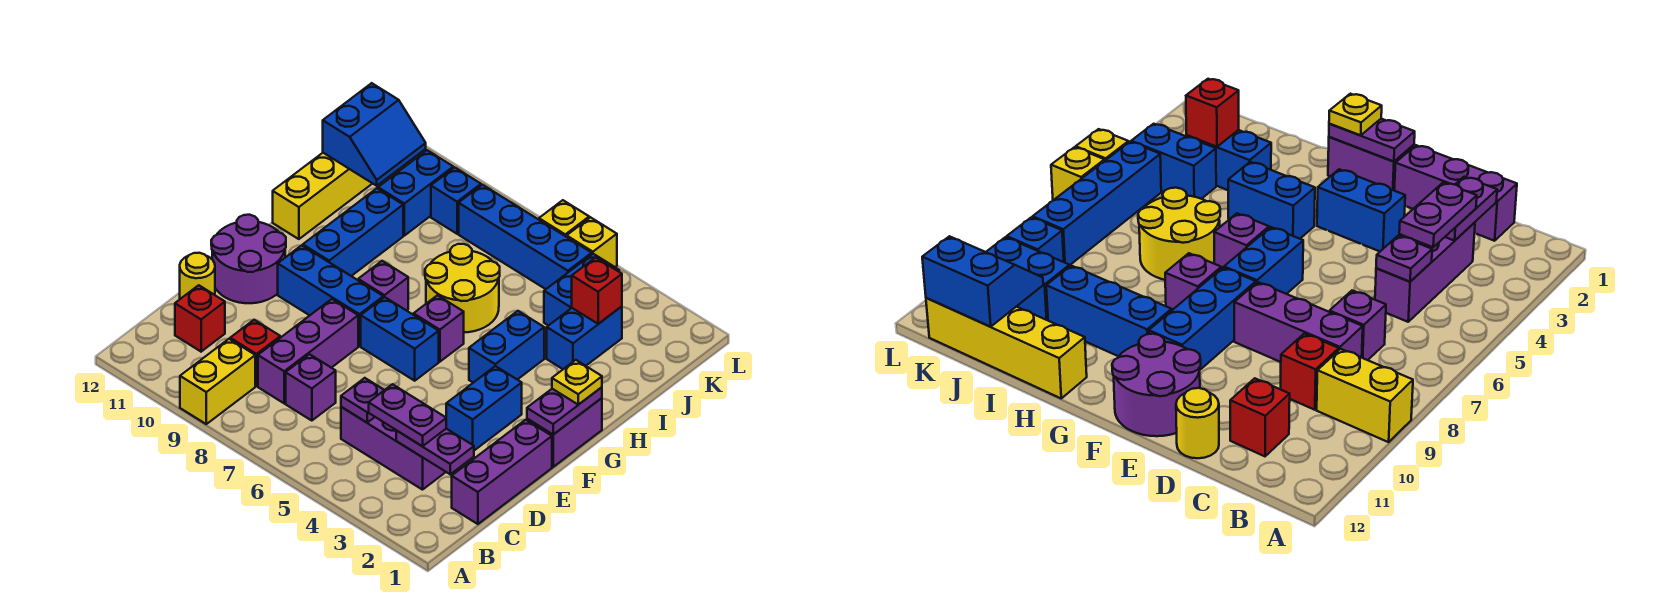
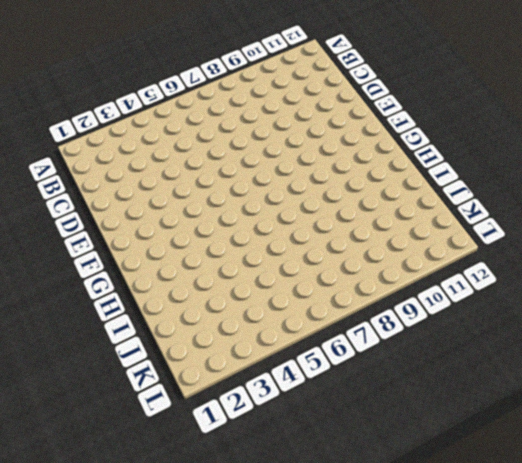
none -> yellow 1x2 brick [180,339,255,424]
none -> purple 1x3 brick [452,420,552,524]
none -> purple 1x3 brick [341,407,445,490]
none -> purple 1x1 brick [286,354,336,421]

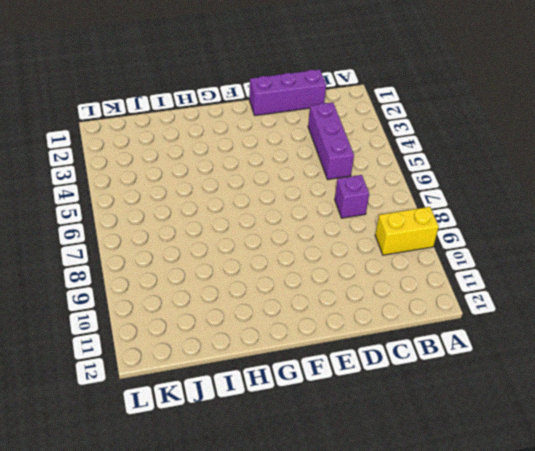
none -> purple 1x3 brick [258,299,358,403]
none -> red 1x1 brick [230,320,280,386]
none -> red 1x1 brick [175,285,225,352]
none -> yellow 1x1 round brick [180,253,215,299]

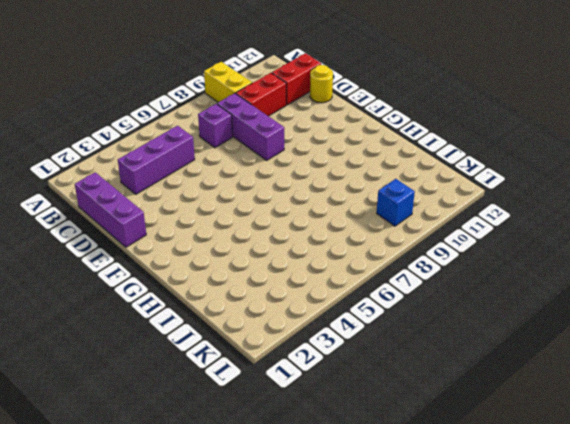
red 1x2 brick [236,73,286,116] -> red 1x1 brick [230,320,280,386]
red 1x2 brick [272,53,321,105] -> red 1x1 brick [175,285,225,352]
none -> blue 1x2 brick [446,366,522,450]
none -> purple 2x2 round brick [211,215,286,303]
none -> purple 1x2 brick [527,398,602,467]
none -> blue 1x2 brick [361,297,439,381]

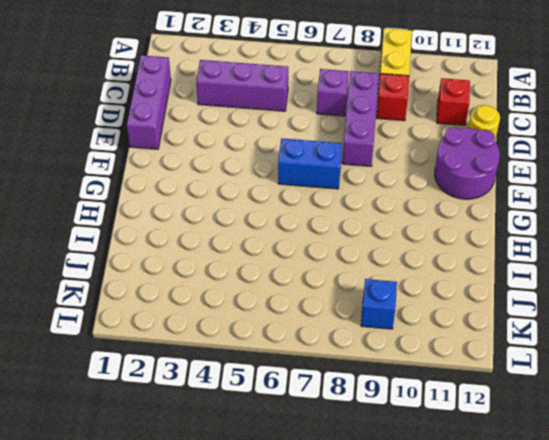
none -> blue 1x2 brick [446,366,522,450]
none -> purple 1x2 brick [527,398,602,467]
none -> blue 1x3 brick [278,245,383,346]
none -> blue 1x2 brick [469,311,544,383]

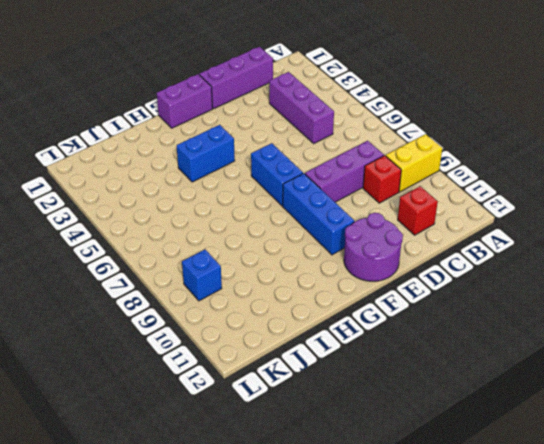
none -> purple 1x1 brick [286,354,336,421]
none -> yellow 1x1 round brick [180,253,215,299]
none -> blue 1x2 brick [446,366,522,450]
none -> purple 1x1 brick [414,295,464,362]

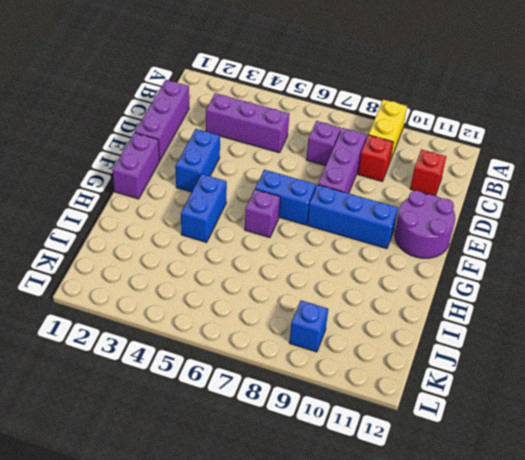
none -> yellow 1x1 round brick [180,253,215,299]
none -> purple 1x1 brick [358,261,408,311]
none -> blue 1x3 brick [303,188,403,276]
none -> yellow 2x2 round brick [425,244,500,333]

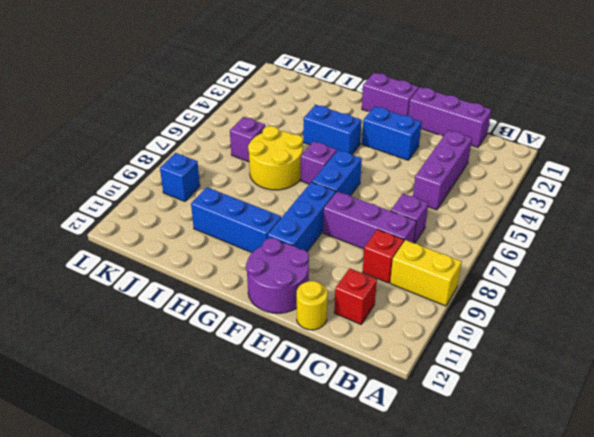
purple 1x1 brick [230,117,265,162] -> purple 1x1 brick moved to [358,261,408,311]
none -> yellow 1x4 brick [273,153,372,239]
none -> blue 1x2 brick [547,306,622,369]
none -> blue 1x2 brick [544,254,619,326]
none -> blue 1x2 brick [378,150,453,236]

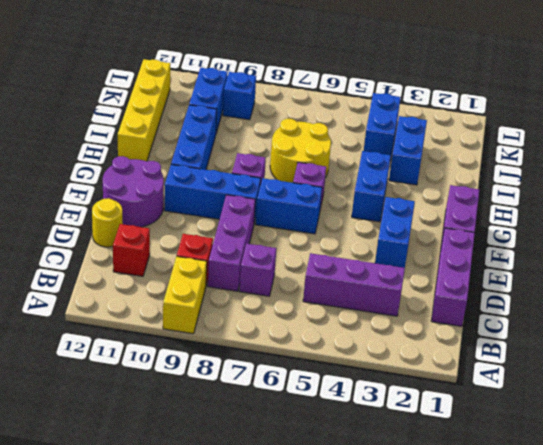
none -> blue 1x4 brick [459,185,592,289]
none -> yellow 1x1 brick [567,217,617,267]
none -> yellow 1x1 brick [539,200,589,237]
none -> purple 1x2 plate [396,429,474,474]

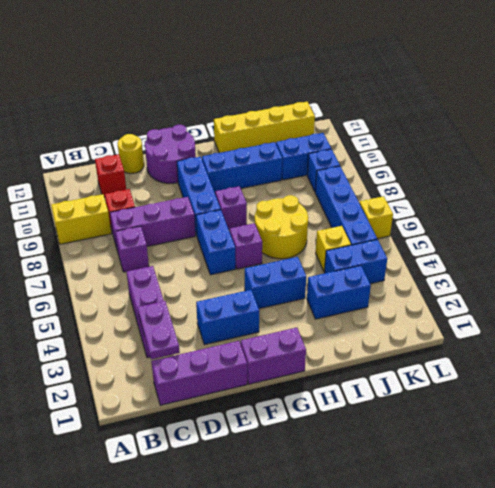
yellow 1x1 brick [316,226,351,271] -> yellow 1x1 brick moved to [567,217,617,267]
none -> purple 1x1 plate [341,378,384,422]
none -> purple 1x2 plate [527,387,602,434]
none -> red 1x1 brick [572,257,622,324]
none -> blue 2x2 slope [323,83,426,186]

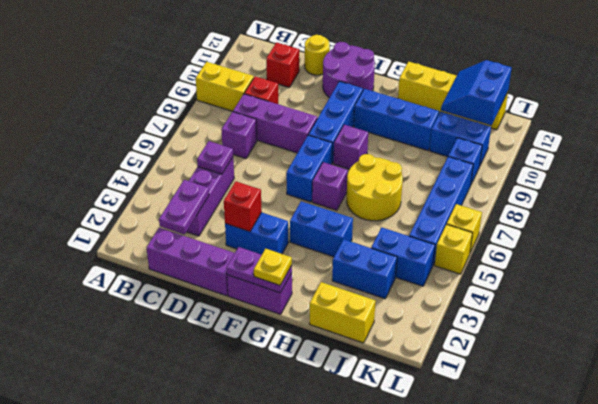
red 1x1 brick [224,181,262,232] -> red 1x1 brick moved to [572,257,622,324]
yellow 1x2 brick [309,282,375,343] -> none
blue 2x2 slope [441,60,512,125] -> blue 2x2 slope turned to [323,83,426,186]
none -> purple 1x2 plate [369,384,446,446]

